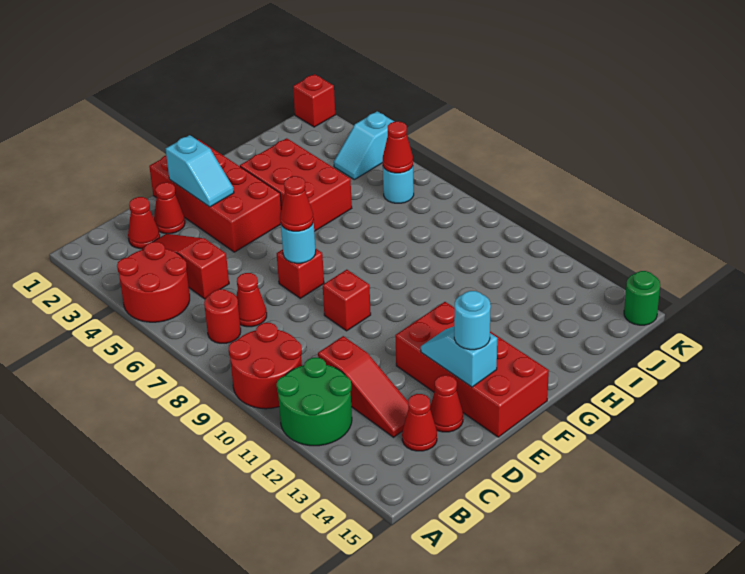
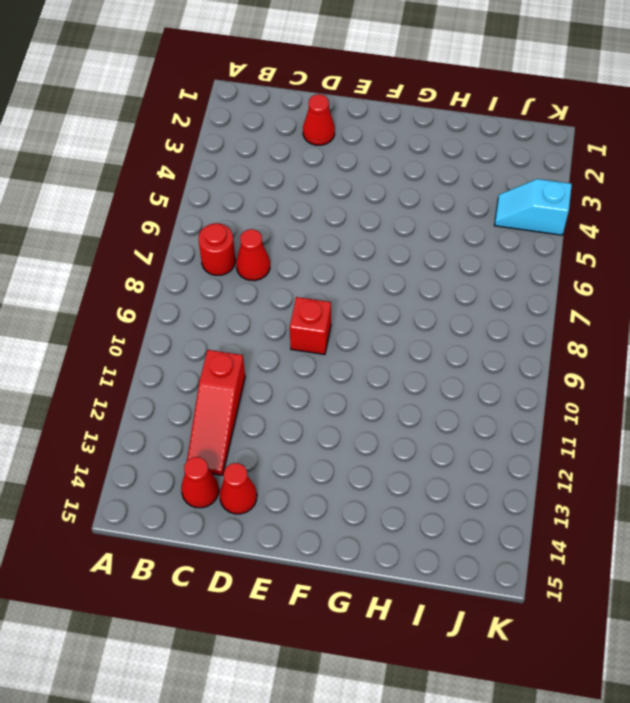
none -> red 2x2 round brick [117,242,190,322]
none -> red 2x2 round brick [229,323,302,409]
none -> green 2x2 round brick [277,358,352,446]

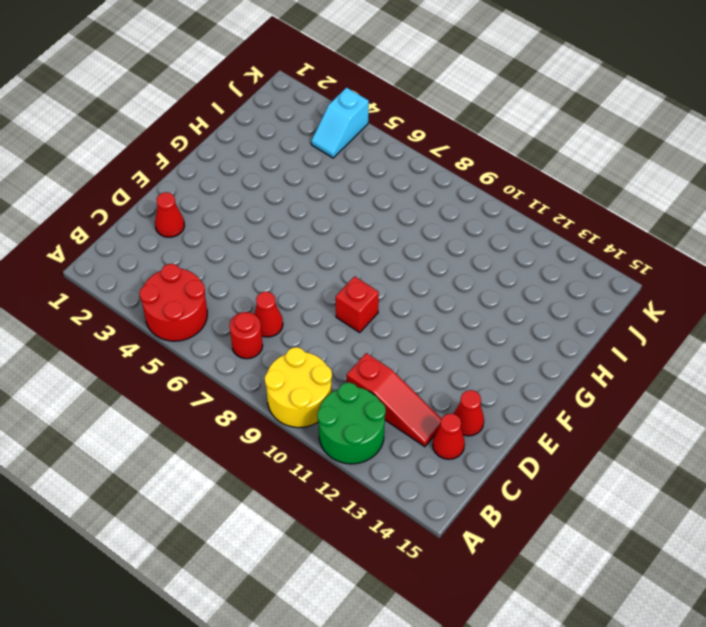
yellow 2x2 round brick [265,347,332,428] -> red 2x2 round brick [229,323,302,409]
none -> red 1x1 cone [128,197,160,249]
none -> red 1x3 slope [142,234,229,299]
none -> red 2x4 brick [149,139,281,252]

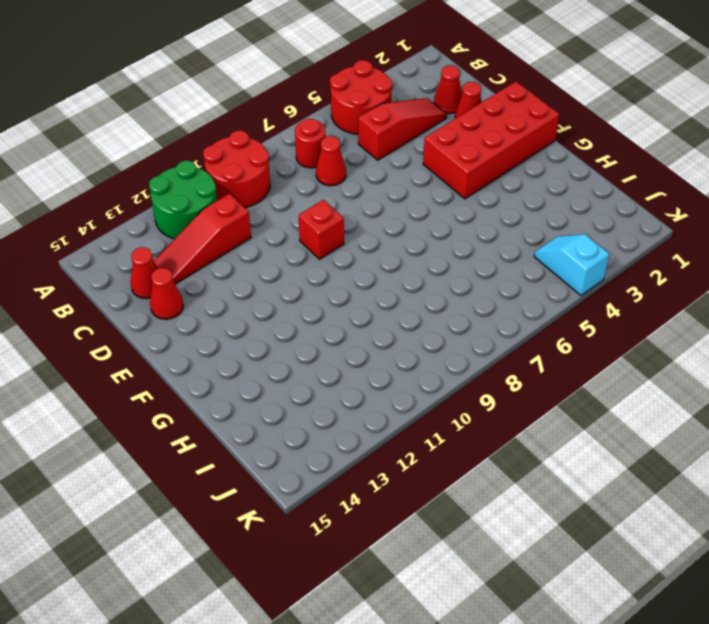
none -> red 1x1 brick [277,248,324,298]
none -> red 2x4 brick [395,302,549,437]
none -> red 2x3 brick [240,138,352,231]

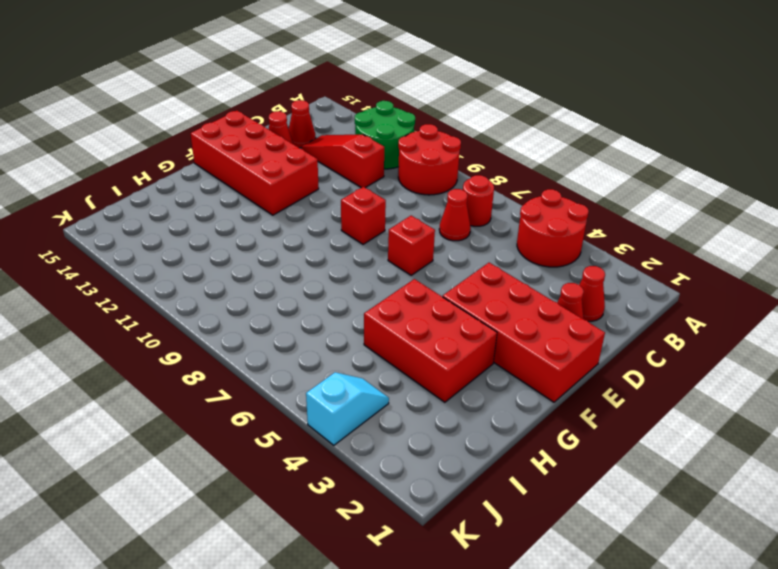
none -> red 1x3 slope [142,234,229,299]
none -> cyan 1x1 round brick [383,166,414,203]
none -> red 1x1 brick [293,74,335,127]

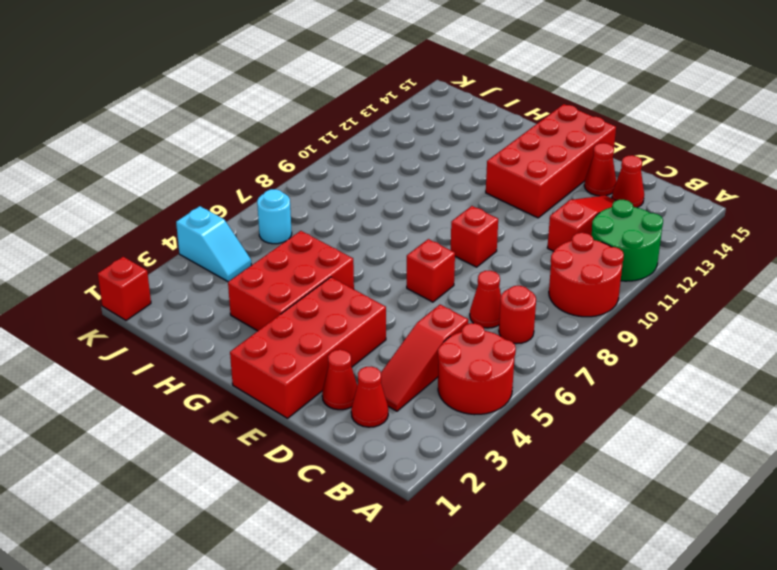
none -> green 1x1 round brick [624,271,660,325]
none -> cyan 1x2 slope [166,135,234,207]
none -> cyan 1x1 round brick [281,221,316,263]

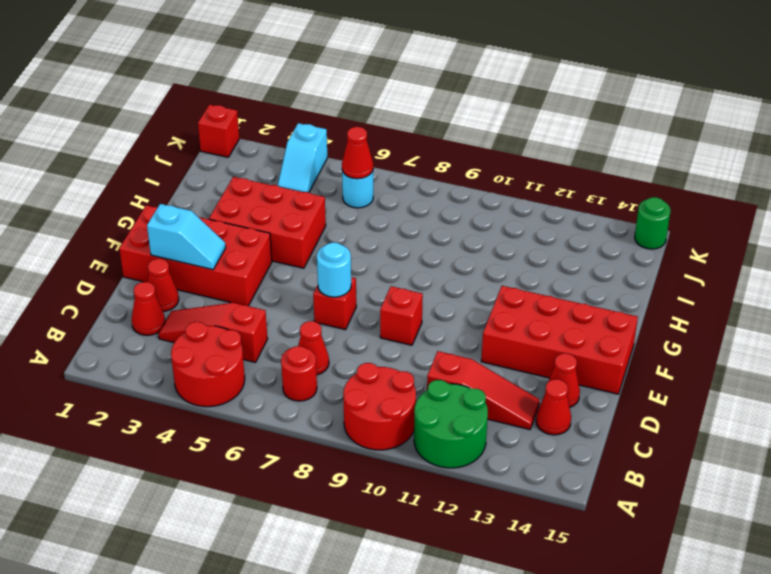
none -> cyan 1x2 slope [421,327,497,387]
none -> red 1x1 cone [280,176,314,231]
none -> cyan 1x1 round brick [454,291,491,350]

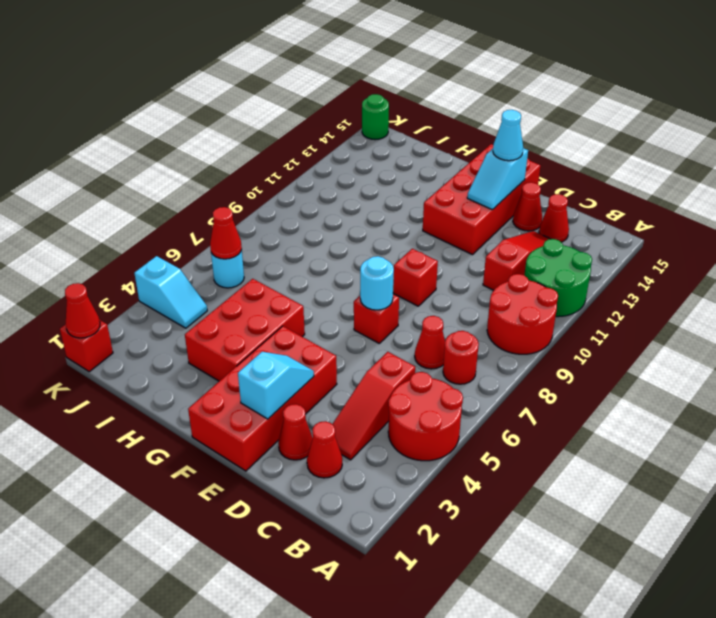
cyan 1x1 cone [493,110,523,161] -> cyan 1x1 round brick [454,291,491,350]
red 1x1 cone [65,283,100,338] -> red 1x1 cone moved to [280,176,314,231]

